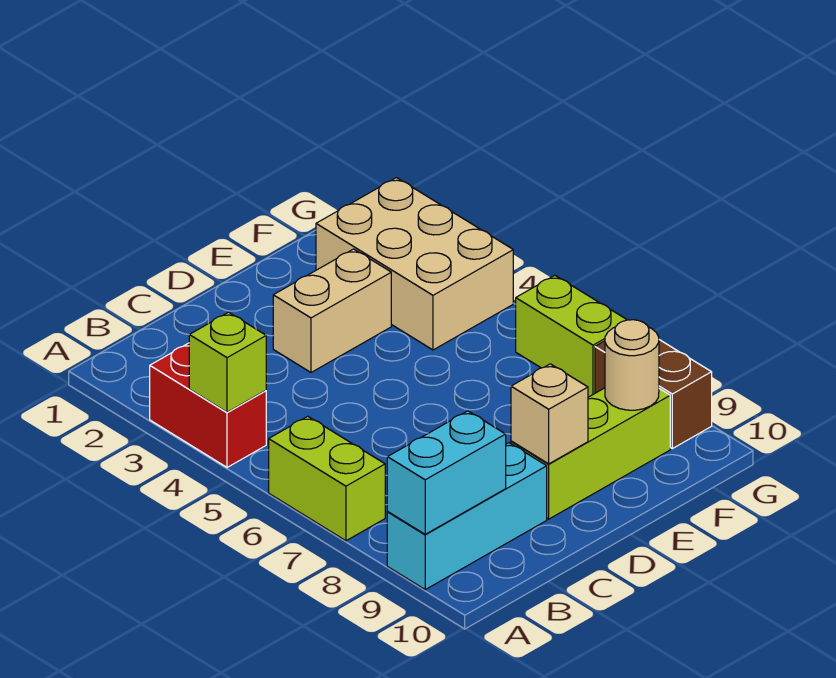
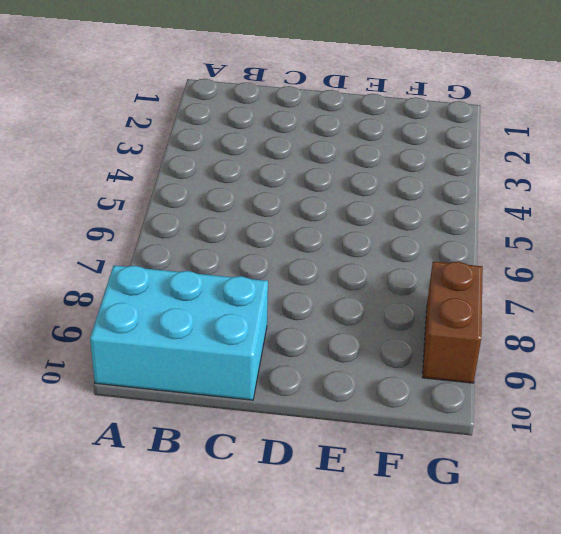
cyan 2x3 brick [90,265,268,400] -> cyan 1x3 brick [387,443,547,589]
none -> red 1x2 brick [150,343,266,467]
none -> lime 1x2 brick [269,416,385,541]
none -> tan 1x2 brick [273,249,391,372]

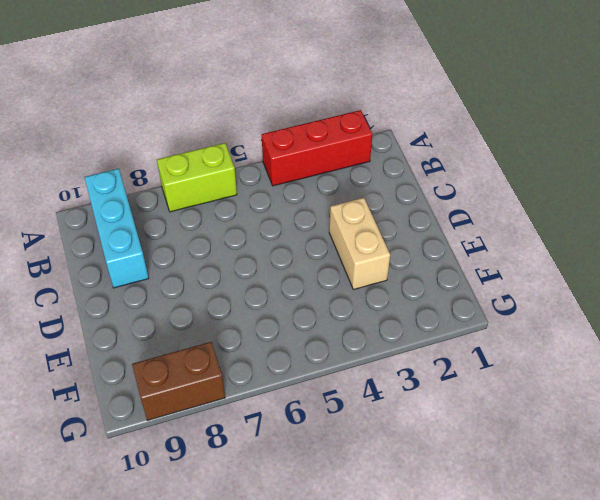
red 1x3 brick [262,110,372,186] -> red 1x2 brick [150,343,266,467]
none -> lime 1x3 brick [511,388,670,519]
none -> tan 2x3 brick [316,178,513,350]
none -> lime 1x2 brick [516,275,627,397]

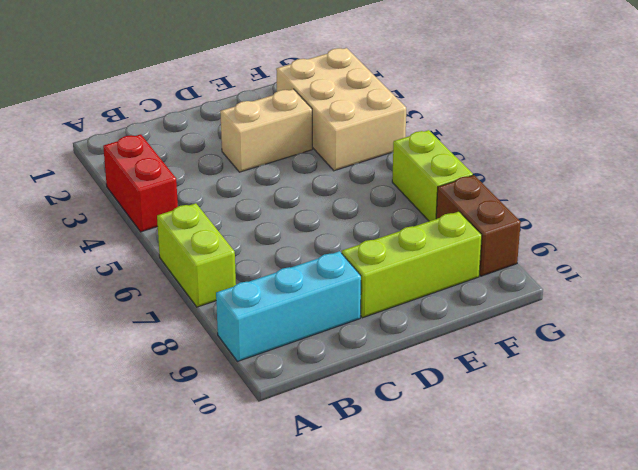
none -> lime 1x1 brick [189,312,266,412]
none -> cyan 1x2 brick [387,411,506,534]
none -> tan 1x1 brick [511,364,588,464]

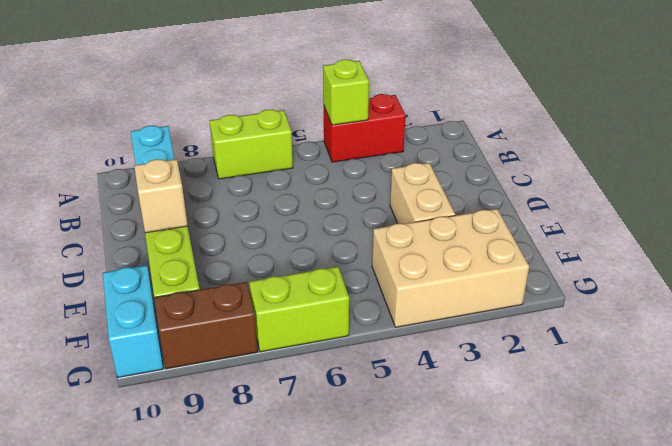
cyan 1x2 brick [103,265,163,377] -> cyan 1x2 brick moved to [387,411,506,534]
none -> tan 1x1 round brick [605,320,659,410]

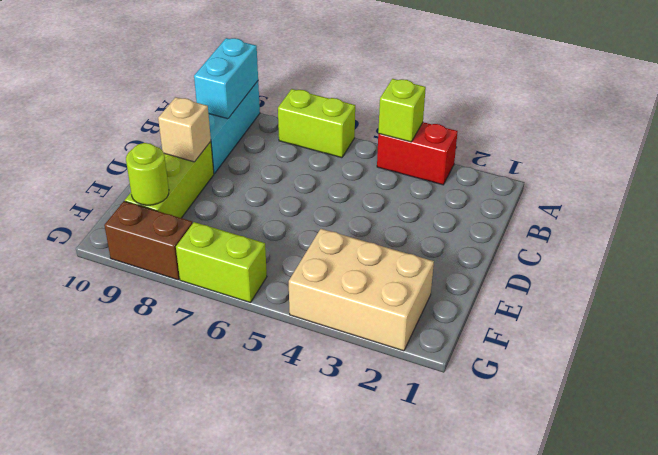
lime 1x1 round brick [126,143,169,205] -> tan 1x1 round brick [605,320,659,410]
none -> tan 1x2 brick [273,249,391,372]

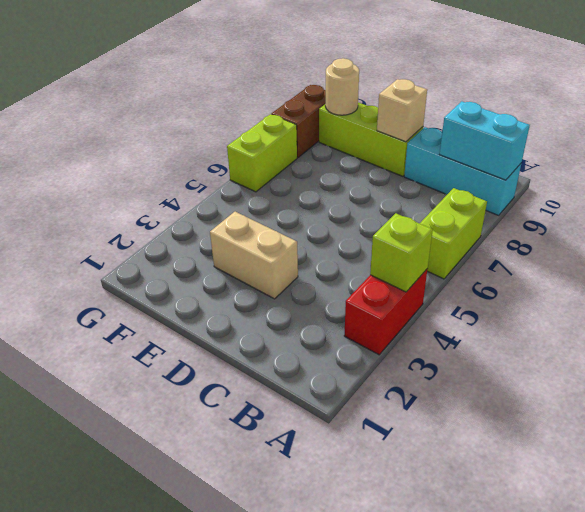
none -> tan 2x3 brick [316,178,513,350]

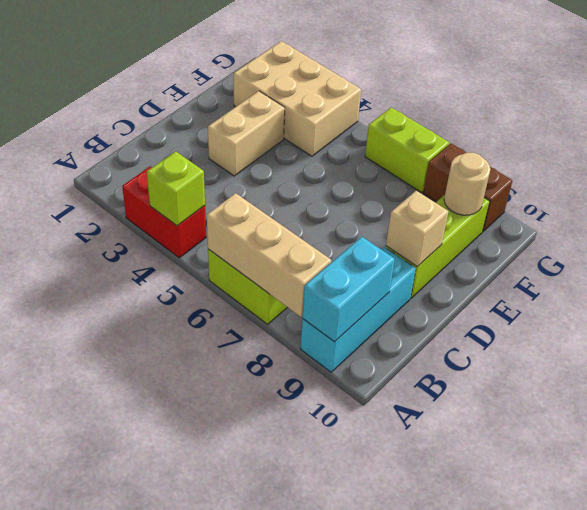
tan 1x3 brick [207,193,331,317] -> none

